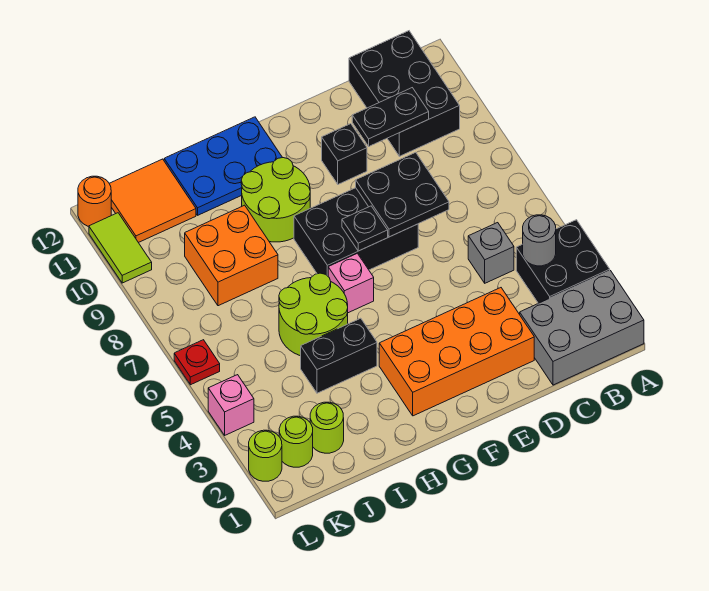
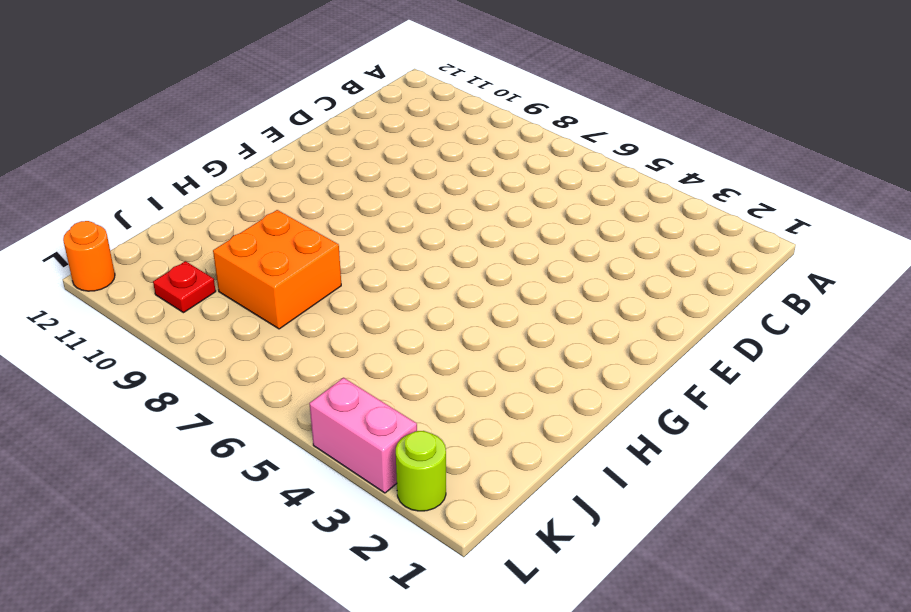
red 1x1 plate [153,261,216,313] -> red 1x1 plate moved to [174,340,220,385]
pink 1x2 brick [309,378,417,493] -> pink 1x1 brick [208,375,254,435]
none -> grey 2x3 brick [520,271,644,385]
none -> black 2x2 brick [516,220,610,303]
none -> black 2x3 brick [349,31,460,156]

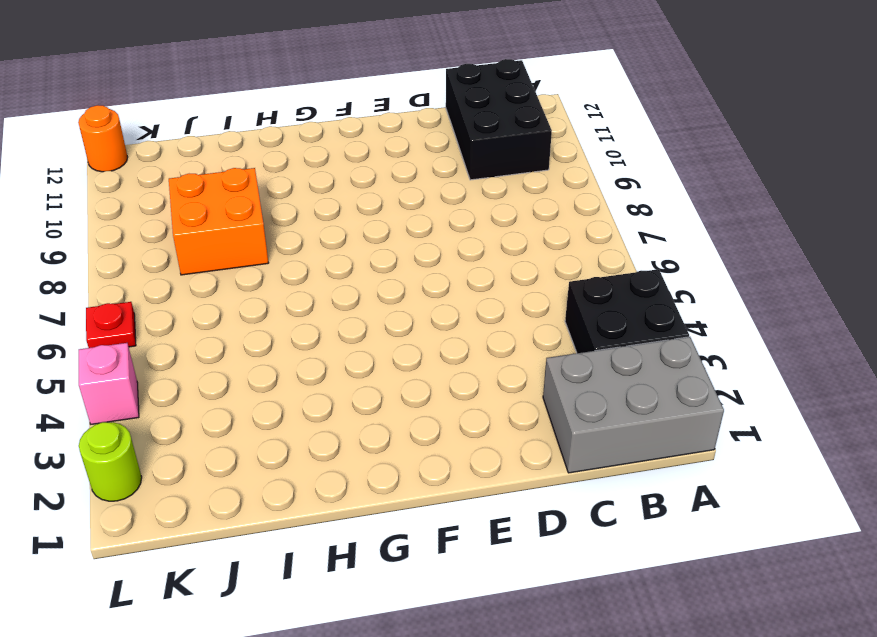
none -> grey 1x1 brick [468,223,514,283]
none -> orange 2x4 brick [379,288,534,416]
none -> black 2x3 brick [294,188,418,276]

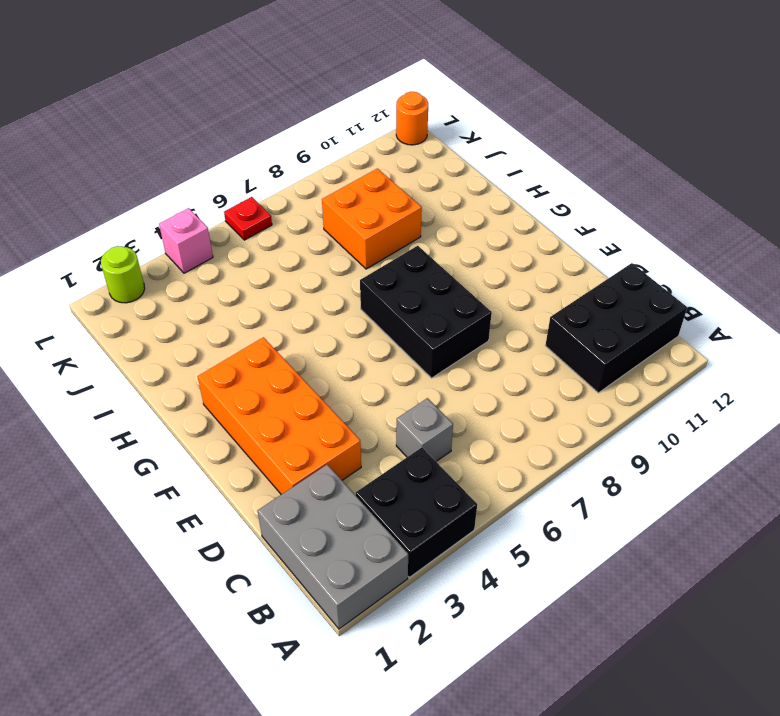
none -> black 1x1 brick [322,124,367,184]
none -> pink 1x1 brick [328,253,374,313]
none -> lime 2x2 round brick [241,158,310,242]

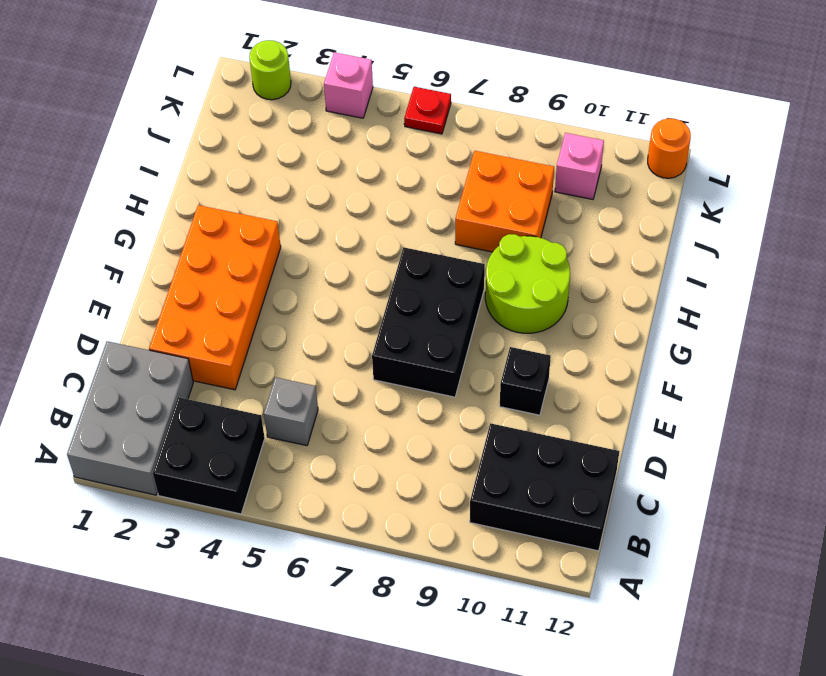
pink 1x1 brick [555,133,604,199] -> pink 1x1 brick moved to [328,253,374,313]
none -> blue 2x3 plate [164,117,283,215]
none -> black 1x2 brick [301,318,377,393]
none -> lime 2x2 round brick [279,273,348,356]

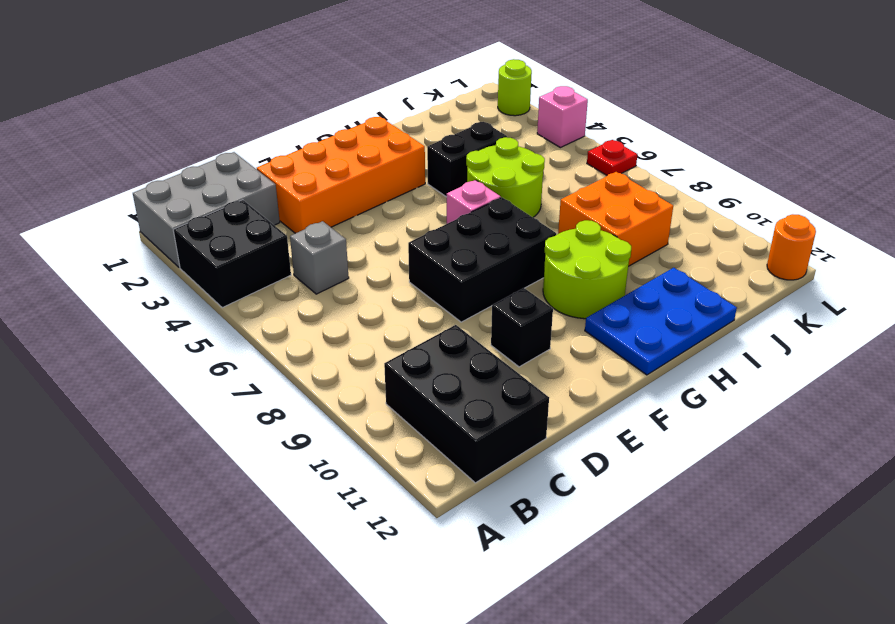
none -> lime 1x1 round brick [310,402,344,453]
none -> orange 2x2 tile [109,159,196,243]
none -> lime 1x1 round brick [279,416,313,467]

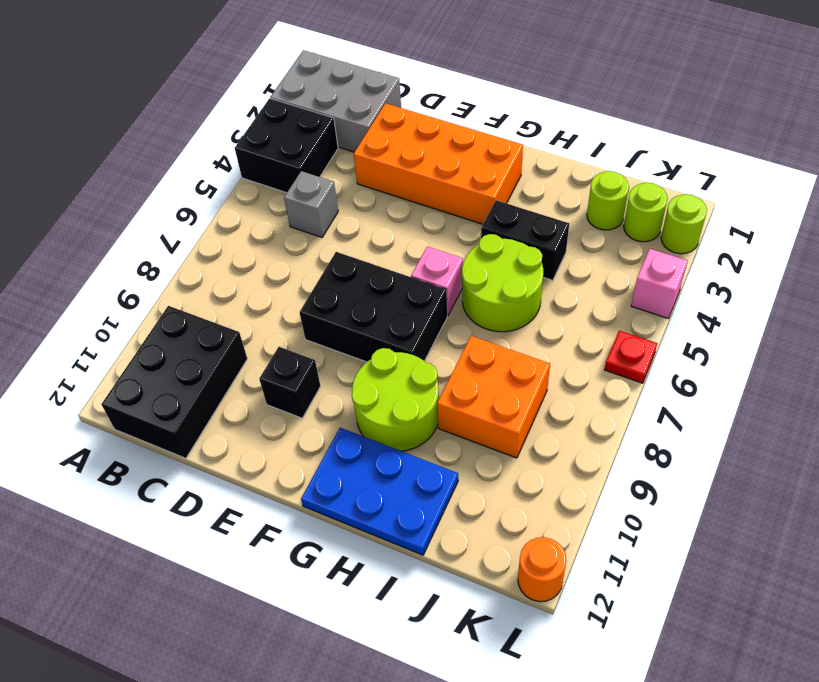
none -> orange 2x2 tile [109,159,196,243]
none -> lime 1x2 tile [89,213,152,283]
none -> grey 1x1 round brick [523,215,556,266]

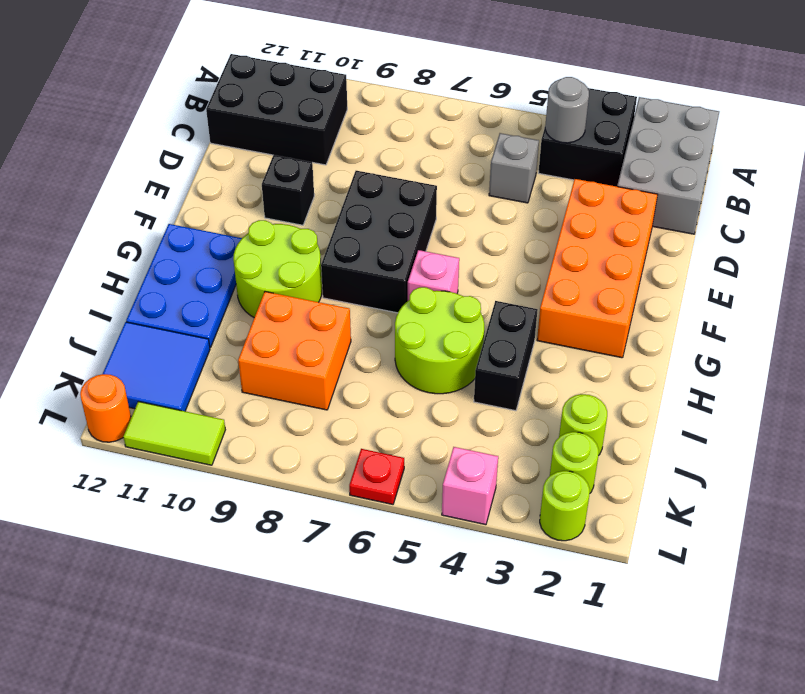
blue 2x2 tile [103,322,210,411] -> orange 2x2 tile [109,159,196,243]
none -> black 1x2 plate [352,88,429,146]
none -> black 2x2 plate [356,152,449,237]
none -> black 1x1 plate [342,206,388,251]

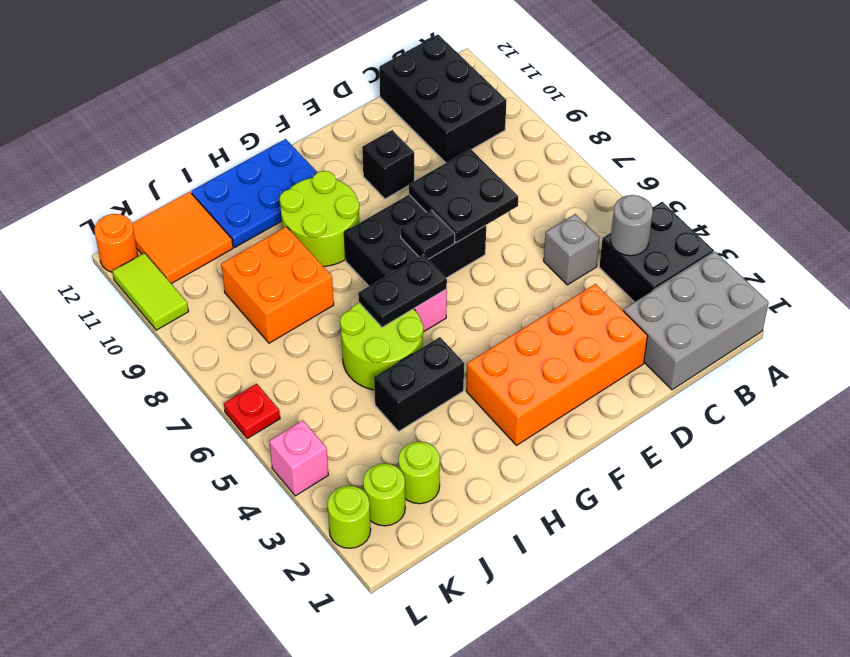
black 1x2 plate [358,255,447,327] -> black 1x2 plate moved to [352,88,429,146]

